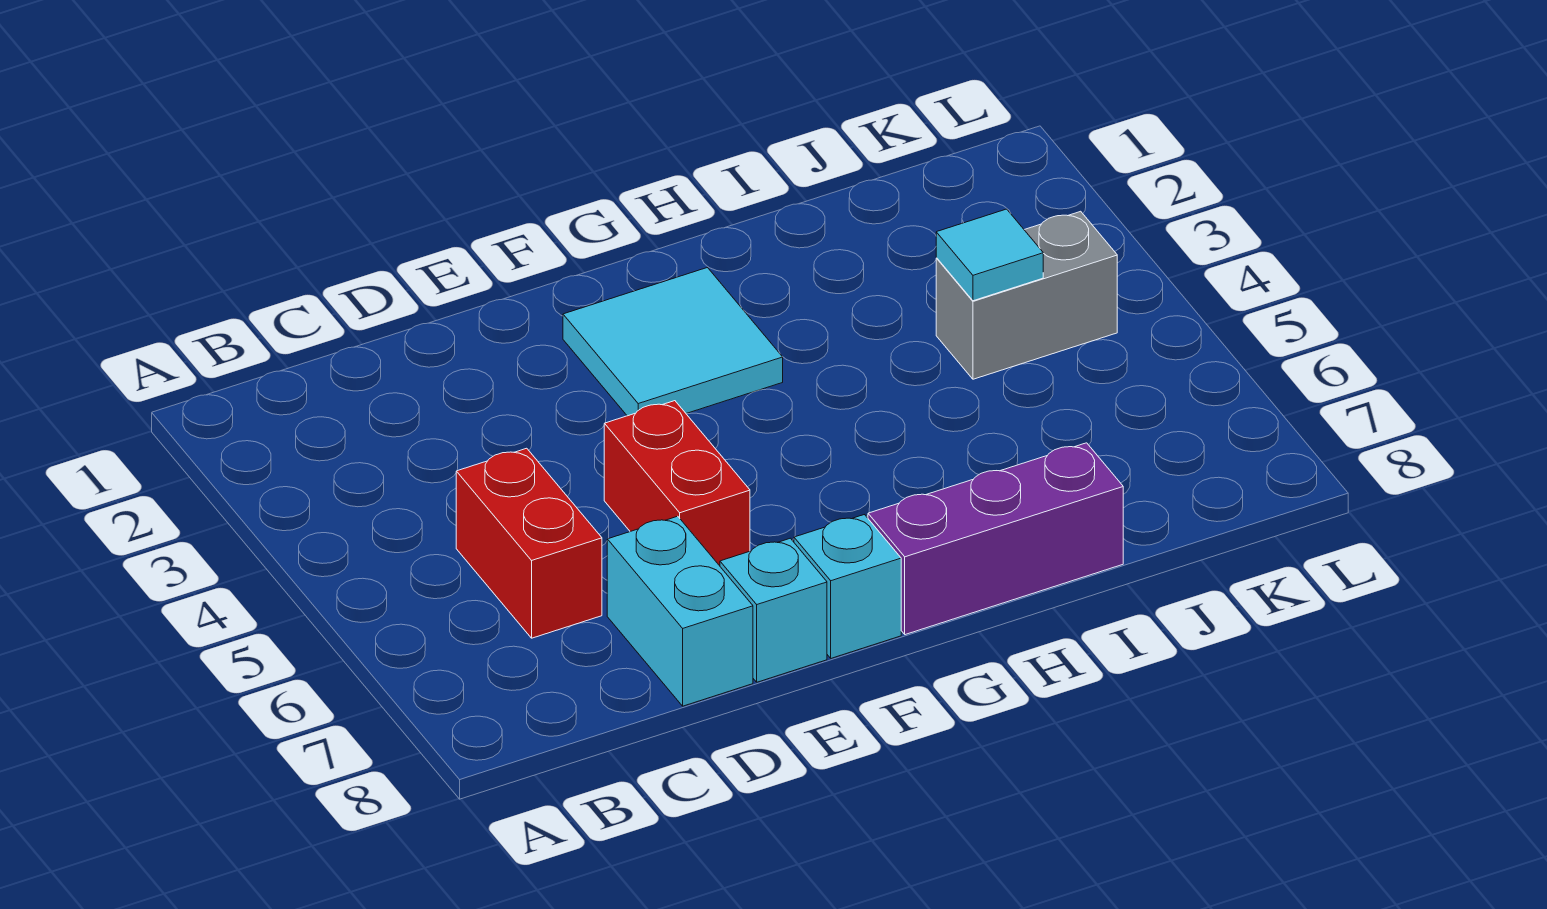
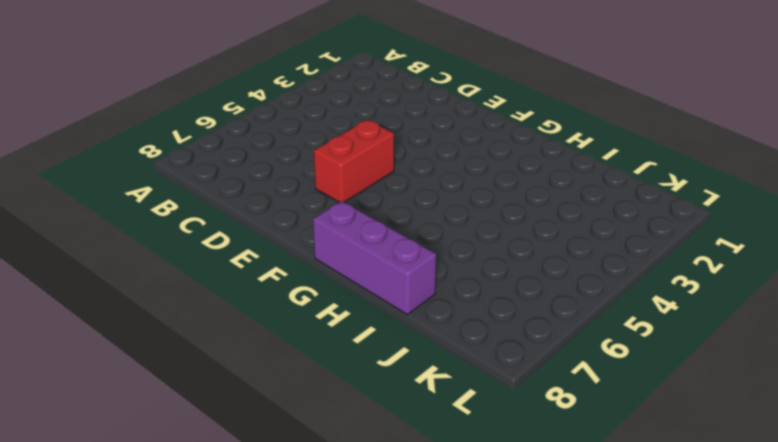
none -> red 1x2 brick [456,448,602,638]
none -> cyan 1x2 brick [607,516,753,706]

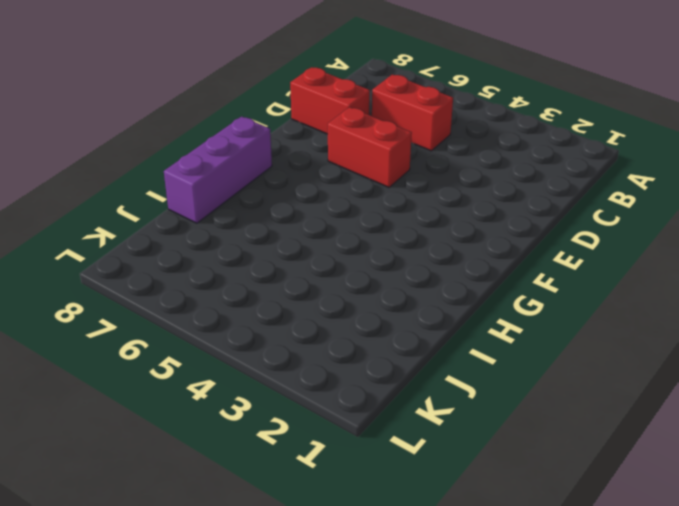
red 1x2 brick [290,67,370,134] -> cyan 1x2 brick [607,516,753,706]
none -> cyan 1x1 brick [720,538,827,682]
none -> cyan 2x2 tile [563,268,783,416]

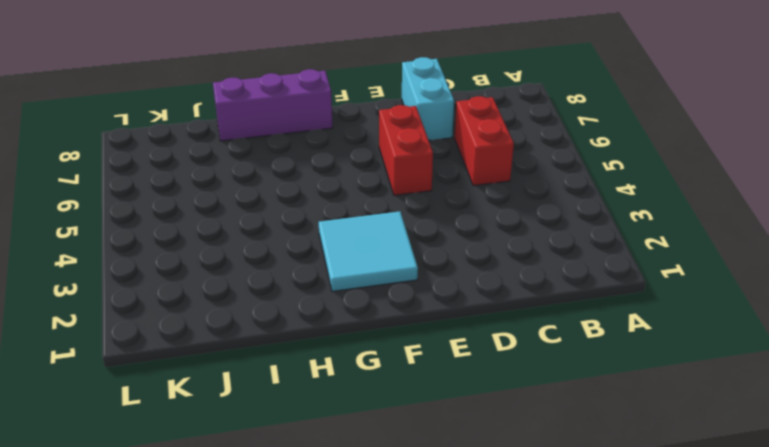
none -> cyan 1x1 brick [720,538,827,682]
none -> cyan 1x1 brick [794,515,901,658]

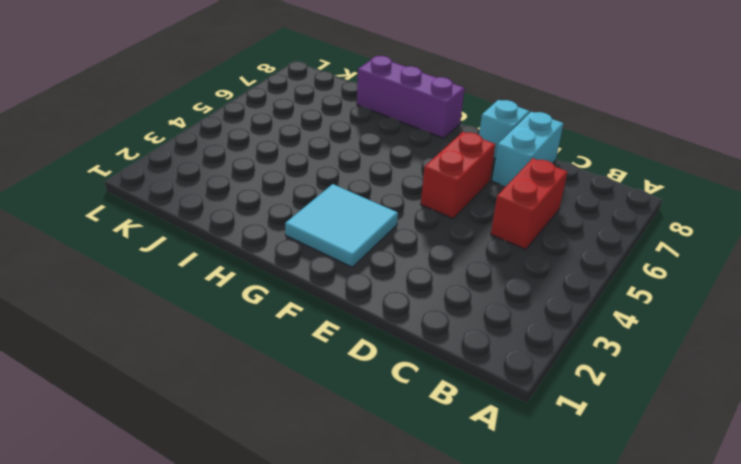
none -> cyan 1x1 brick [794,515,901,658]
none -> grey 1x2 brick [936,211,1117,379]

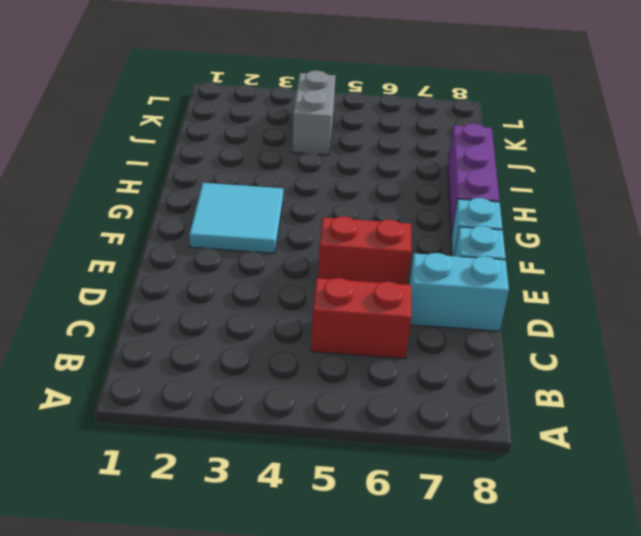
none -> cyan 1x1 tile [936,209,1043,301]

